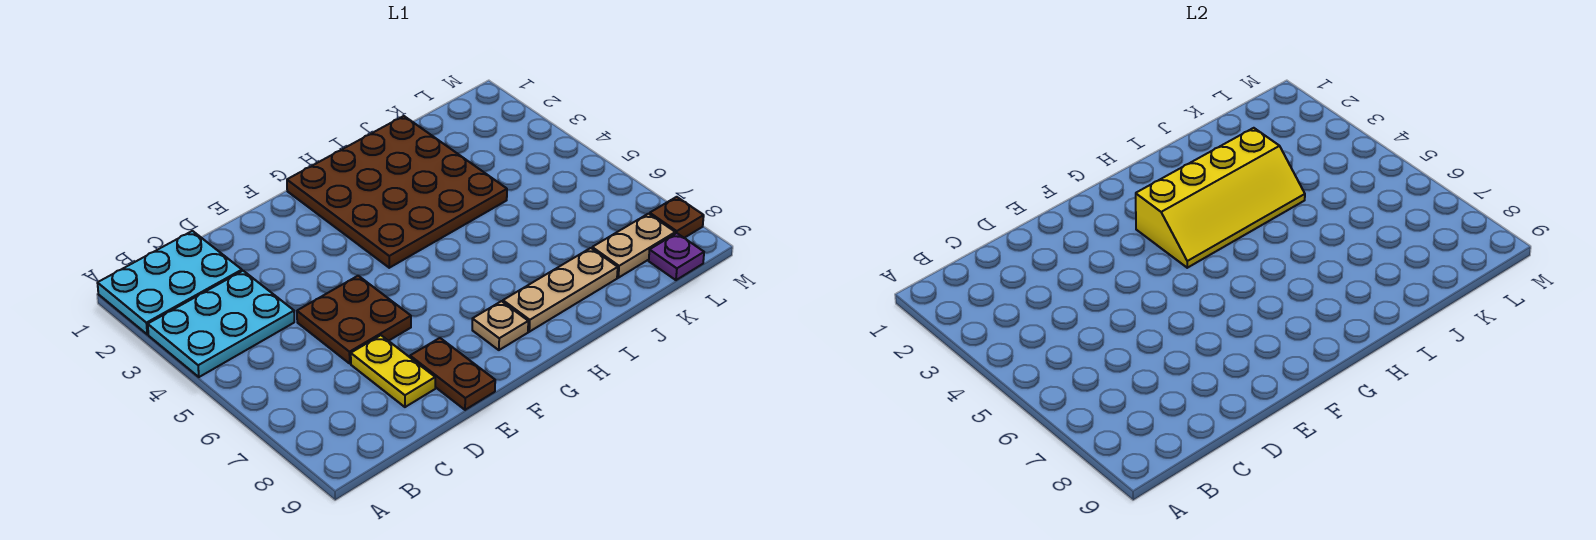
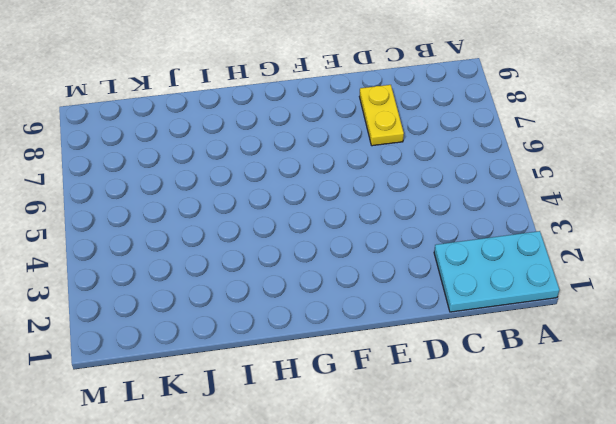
none -> cyan 2x3 plate [148,271,294,377]
none -> brown 2x2 plate [297,276,411,363]
none -> brown 1x2 plate [410,338,495,410]

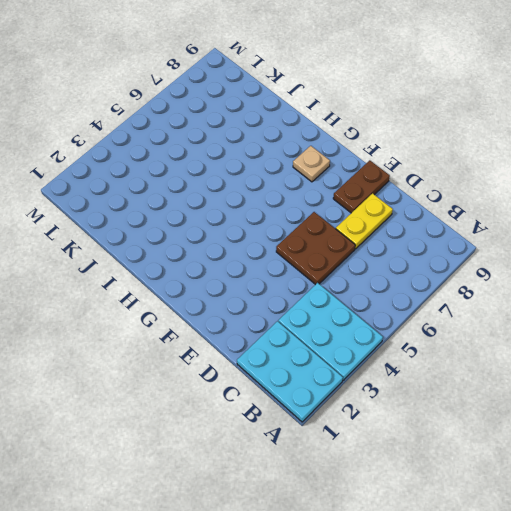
none -> brown 4x4 plate [287,116,507,268]
none -> tan 1x3 plate [503,248,618,332]
none -> tan 1x2 plate [592,214,675,278]

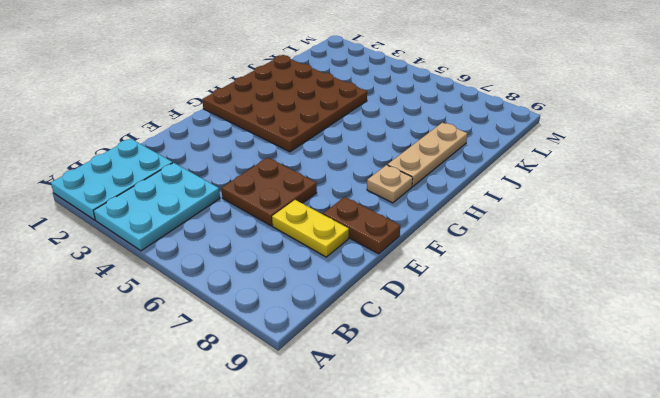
none -> tan 1x2 plate [592,214,675,278]
none -> purple 1x1 plate [649,233,704,280]
none -> brown 1x1 plate [650,197,704,238]

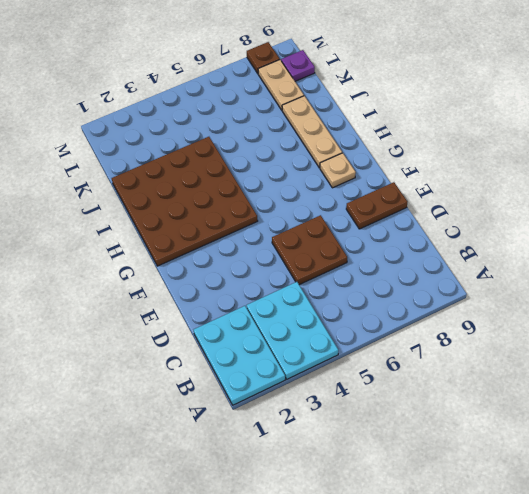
none -> yellow 1x2 plate [351,335,435,407]
none -> yellow 2x4 slope [1136,128,1305,268]

